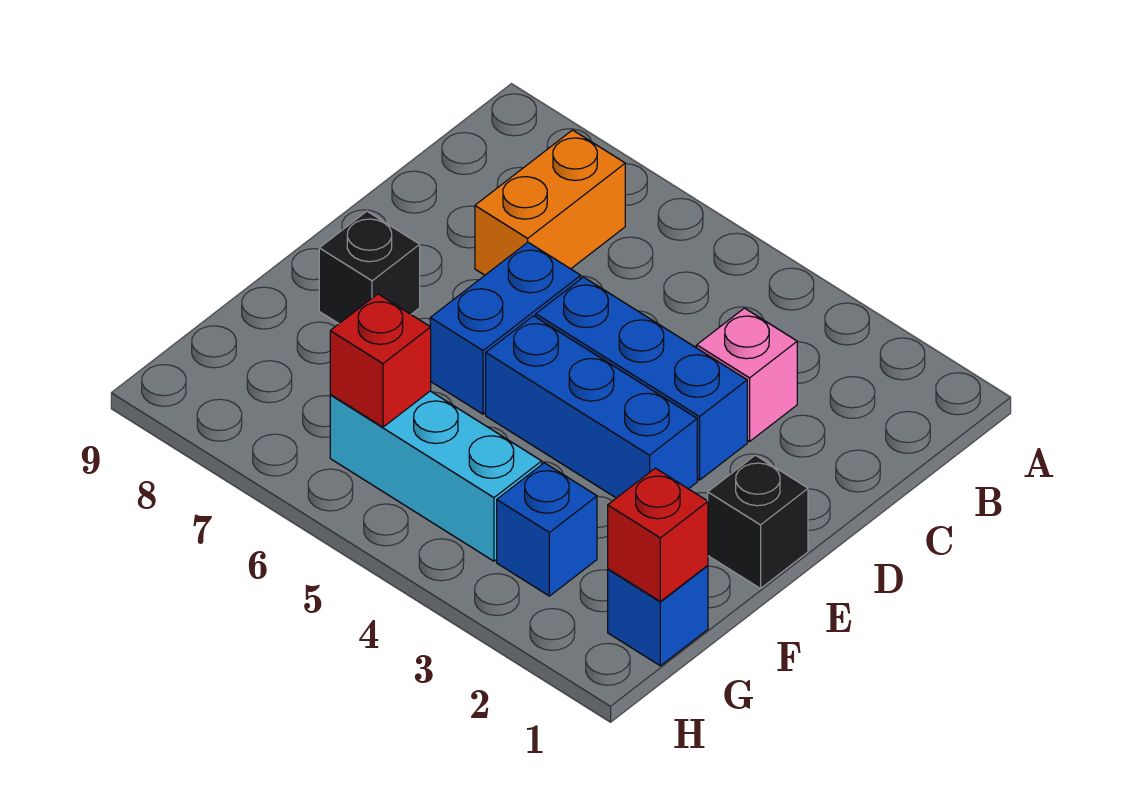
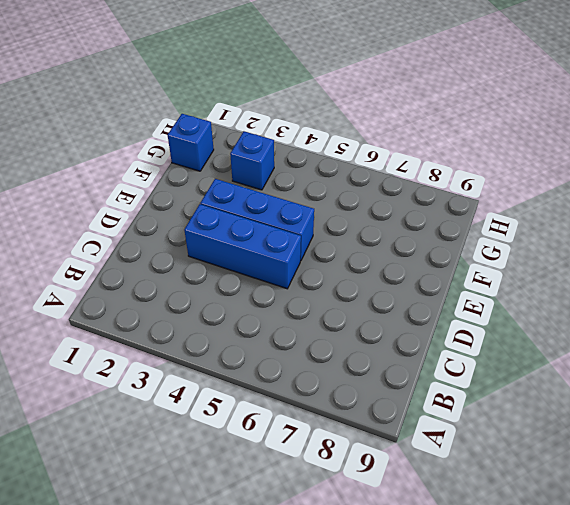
none -> orange 1x2 brick [475,130,625,275]
none -> pink 1x1 brick [697,308,797,441]
none -> blue 1x2 brick [430,242,581,414]

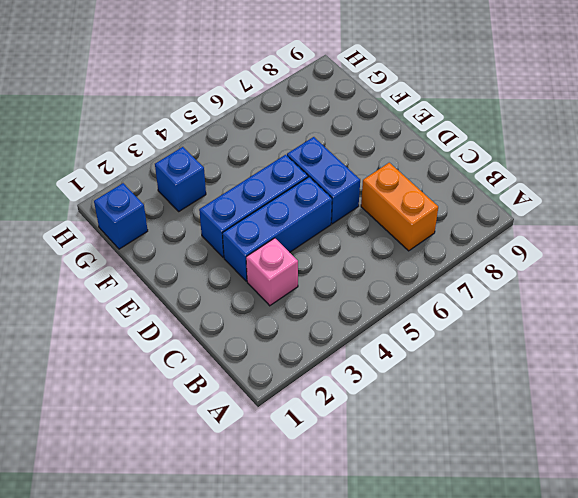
none -> black 1x1 brick [708,455,808,589]
none -> black 1x1 brick [319,211,420,324]
none -> cyan 1x3 brick [330,391,542,561]

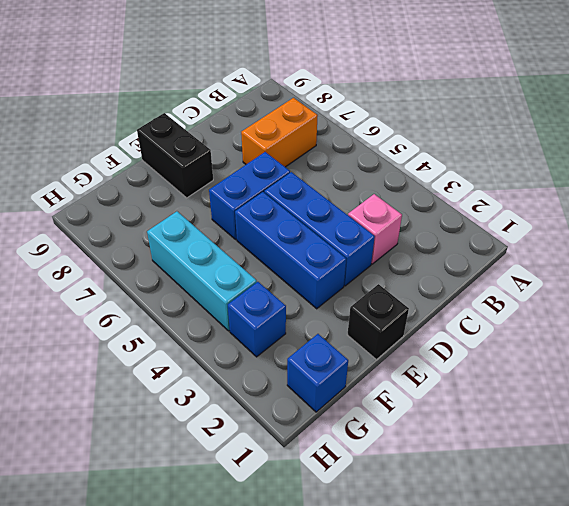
black 1x2 brick [137,113,213,198] -> black 1x1 brick [319,211,420,324]
none -> red 1x1 brick [608,468,708,601]
none -> red 1x1 brick [330,294,431,427]

